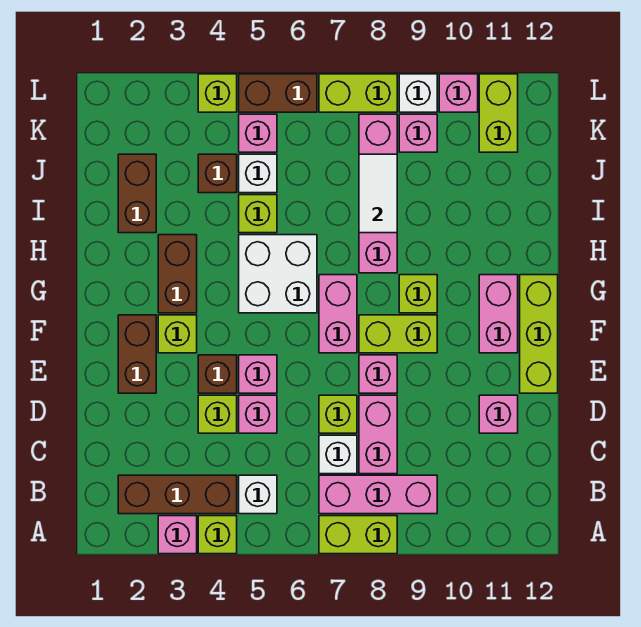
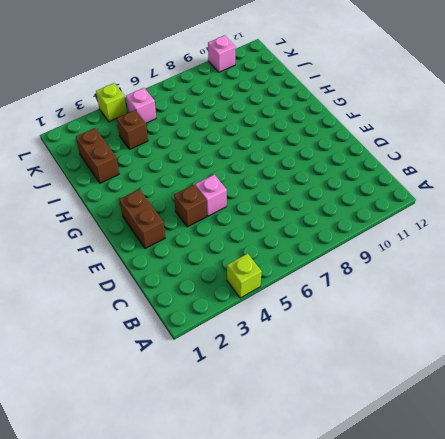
none -> pink 1x1 brick [158,516,197,554]
none -> lime 1x2 brick [319,516,397,554]
none -> brown 1x3 brick [118,475,237,514]
none -> white 1x1 brick [239,475,277,514]

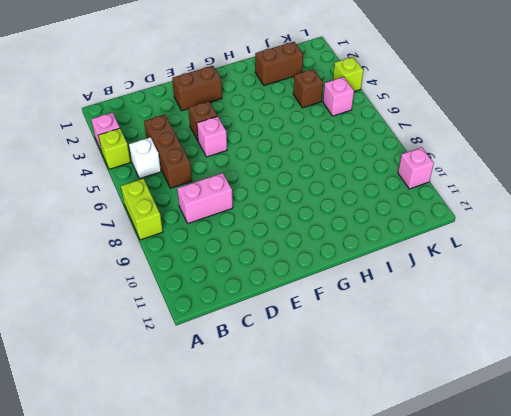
brown 1x3 brick [144,115,192,188] -> brown 1x3 brick moved to [118,475,237,514]
none -> pink 1x3 brick [319,475,437,514]
none -> white 1x1 brick [319,435,357,474]
none -> lime 1x1 brick [198,395,237,433]
none -> pink 1x1 brick [239,395,277,433]

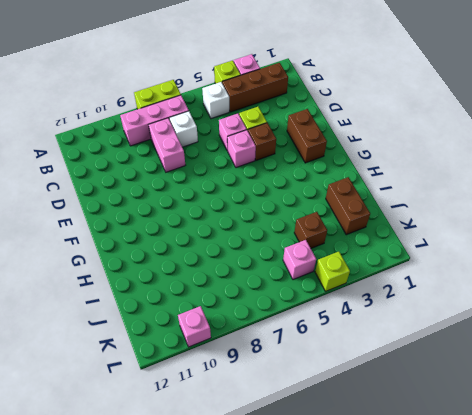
none -> lime 1x1 brick [319,395,357,433]
none -> pink 1x1 brick [479,395,518,433]
none -> pink 1x1 brick [359,355,397,393]
none -> lime 1x3 brick [520,275,558,393]

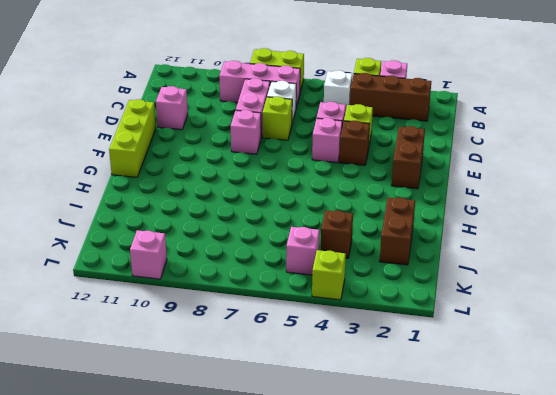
none -> lime 1x1 brick [158,315,197,353]
none -> pink 1x2 brick [319,275,357,353]
none -> lime 1x2 brick [359,315,437,353]
none -> pink 1x2 brick [479,275,518,353]

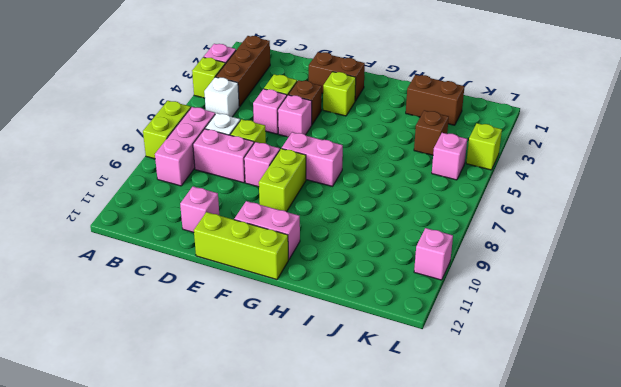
none -> brown 1x2 brick [158,235,197,313]
none -> white 2x2 brick [239,235,317,313]
none -> lime 1x1 brick [399,275,437,313]
none -> pink 1x4 brick [359,114,397,273]

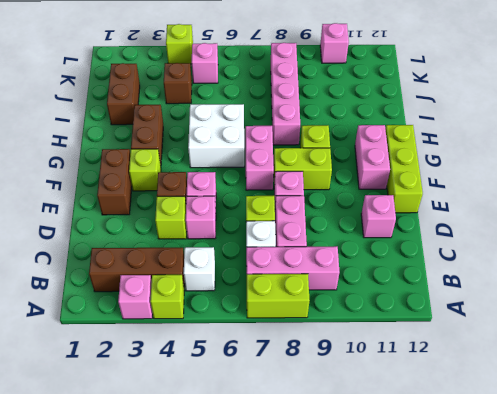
none -> lime 1x1 brick [239,195,277,233]
none -> white 1x1 brick [239,154,277,193]
none -> pink 1x1 brick [399,114,437,152]
none -> lime 1x2 brick [479,74,518,152]

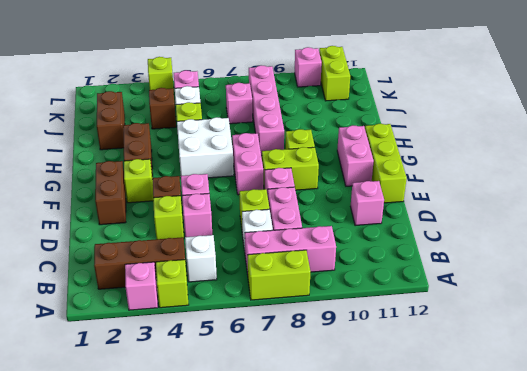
pink 1x1 brick [226,83,253,124] -> pink 1x1 brick moved to [399,114,437,152]
none -> brown 1x2 brick [239,74,317,112]
none -> lime 1x2 brick [319,74,397,112]
none -> white 1x1 brick [399,74,437,112]
none -> white 1x2 tile [359,154,397,233]

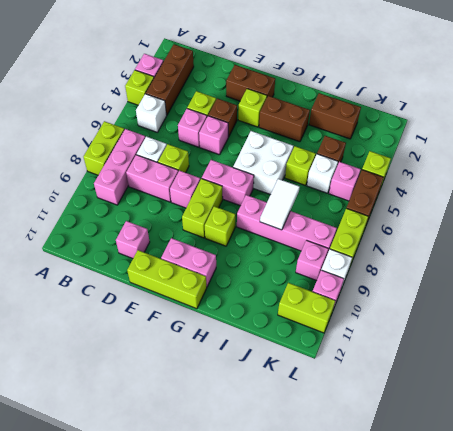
white 1x2 tile [260,179,300,230] -> white 1x2 tile turned to [359,154,397,233]

